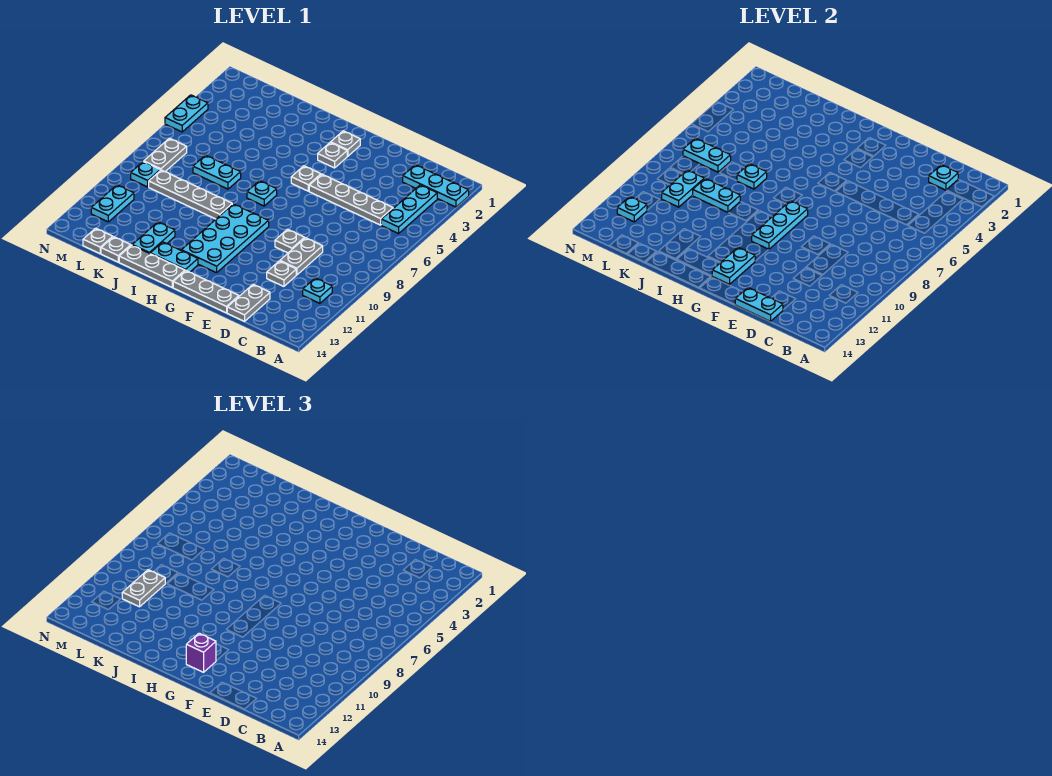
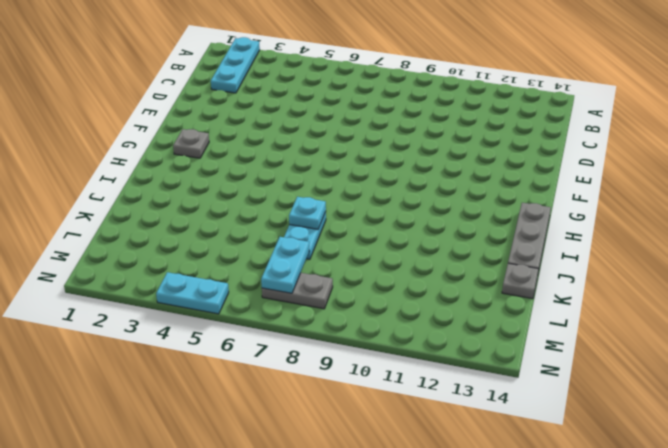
none -> cyan 1x3 plate [381,185,437,234]
none -> cyan 1x1 plate [303,278,332,303]
none -> grey 1x4 plate [309,174,393,225]
none -> grey 1x2 plate [280,238,323,275]

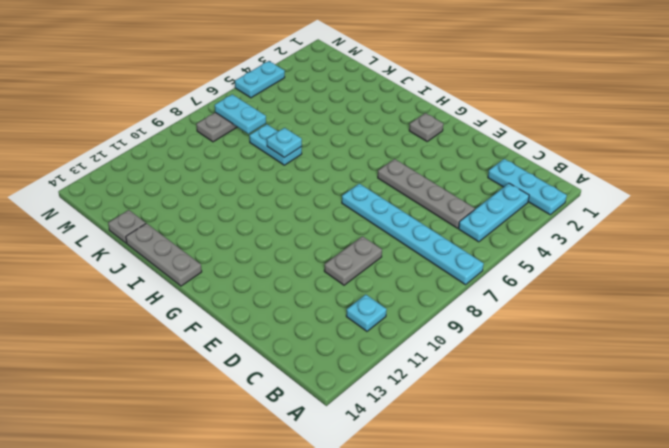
cyan 1x6 plate [342,184,484,285] -> none
none -> grey 1x1 plate [267,261,296,286]
none -> grey 1x2 plate [227,284,270,321]
none -> grey 1x1 plate [275,229,305,253]
none -> grey 1x3 plate [173,271,239,313]

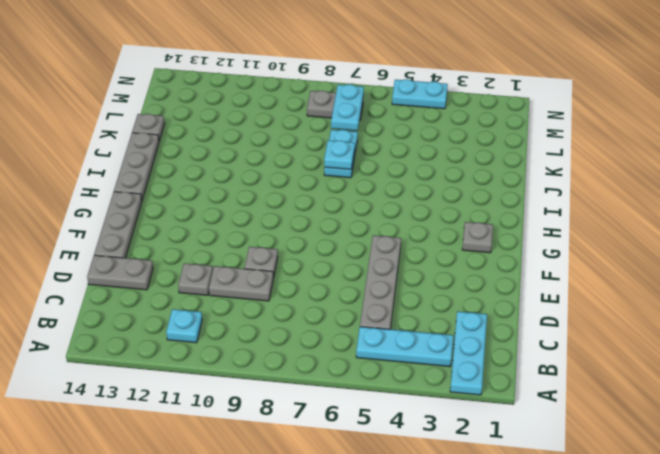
none -> grey 1x1 plate [318,142,347,168]
none -> grey 1x1 plate [291,166,321,191]
none -> cyan 2x4 plate [181,204,269,273]
none -> cyan 1x1 plate [247,181,277,206]

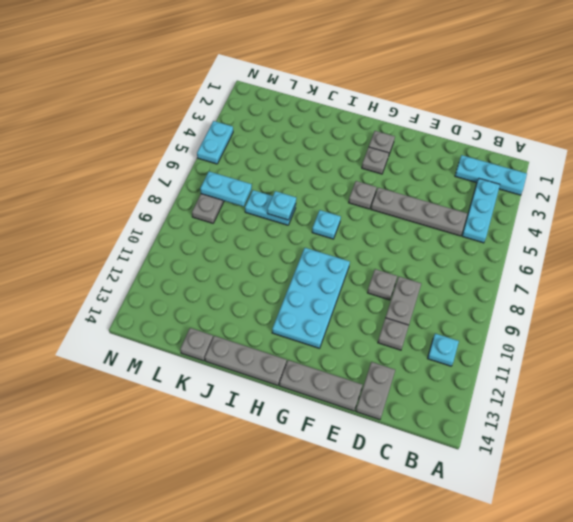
none -> cyan 1x2 plate [150,242,198,272]
none -> grey 1x4 plate [149,170,232,219]
none -> cyan 1x2 plate [133,222,175,253]
none -> grey 1x1 plate [83,228,113,254]

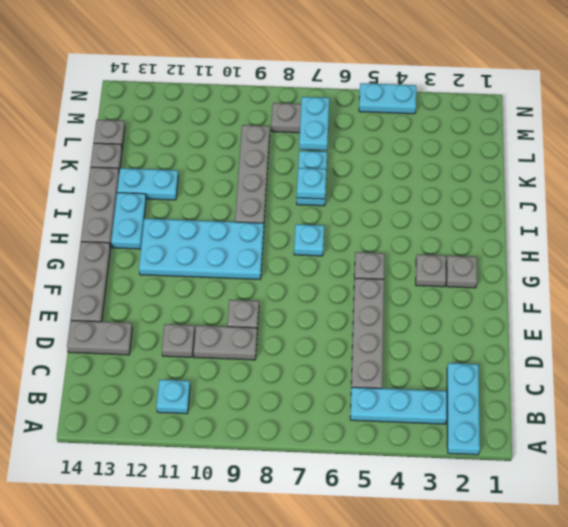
none -> cyan 1x1 plate [131,161,160,187]
none -> cyan 1x2 plate [91,185,134,222]
none -> cyan 1x1 plate [929,165,958,190]
none -> cyan 1x2 plate [735,288,783,321]

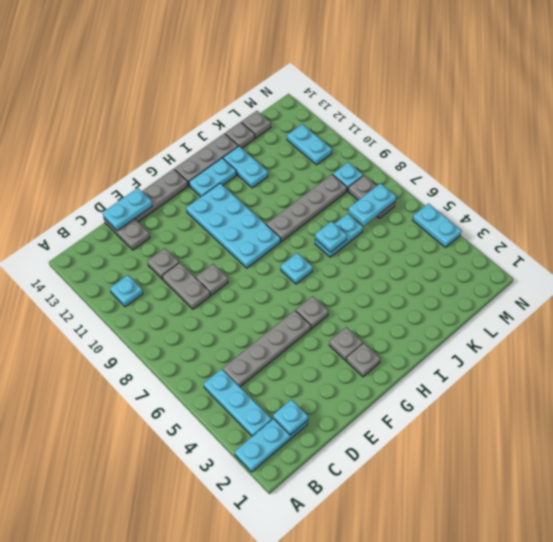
none -> cyan 1x3 plate [752,201,808,250]
none -> cyan 1x2 plate [712,247,755,284]
none -> cyan 1x2 plate [692,178,740,212]
none -> cyan 1x2 plate [662,170,704,207]

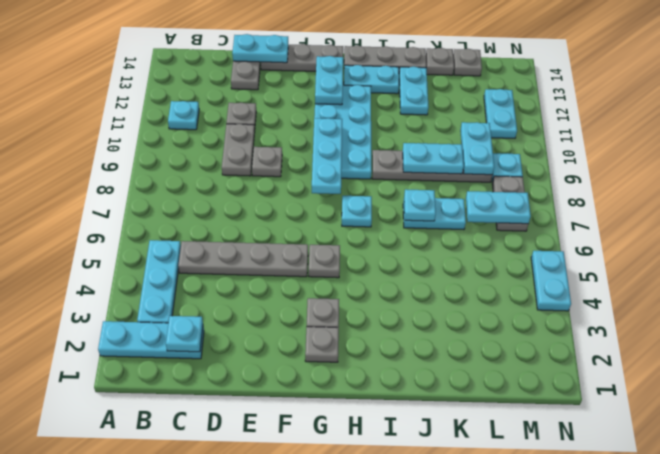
none -> cyan 1x1 plate [617,197,647,222]
none -> purple 1x1 brick [186,633,216,672]
none -> grey 1x2 plate [122,570,165,607]

